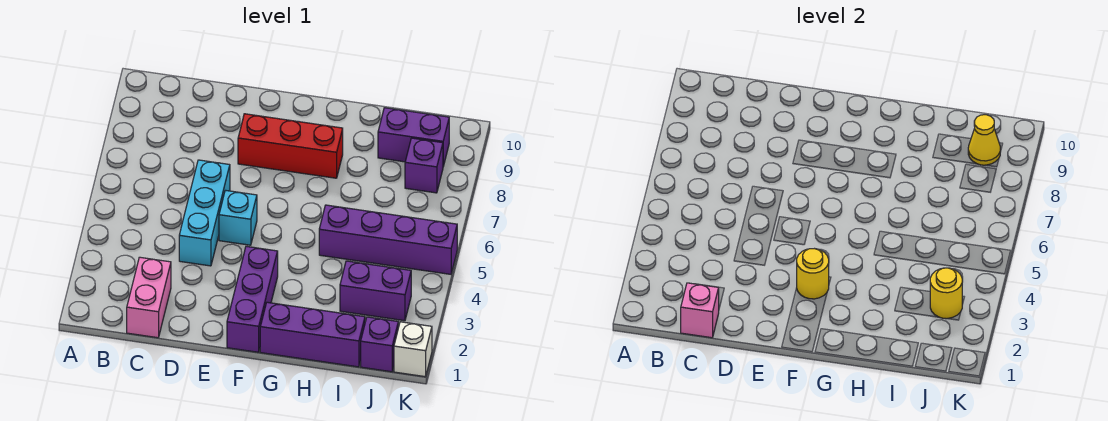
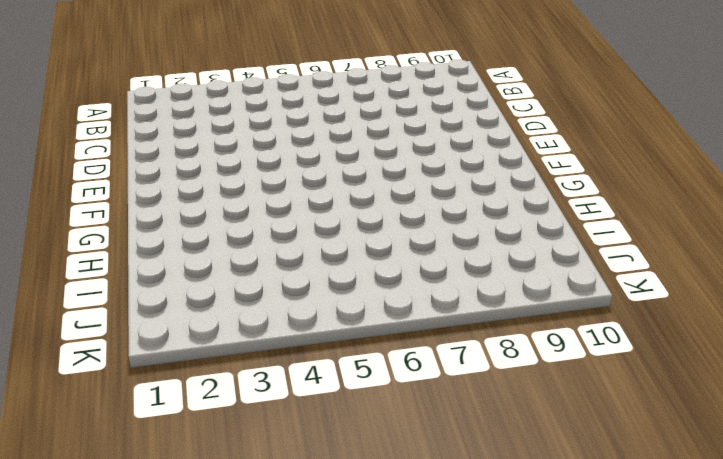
none -> pink 1x2 brick [127,257,171,338]
none -> cyan 1x3 brick [179,160,230,266]
none -> cyan 1x1 brick [219,190,257,245]

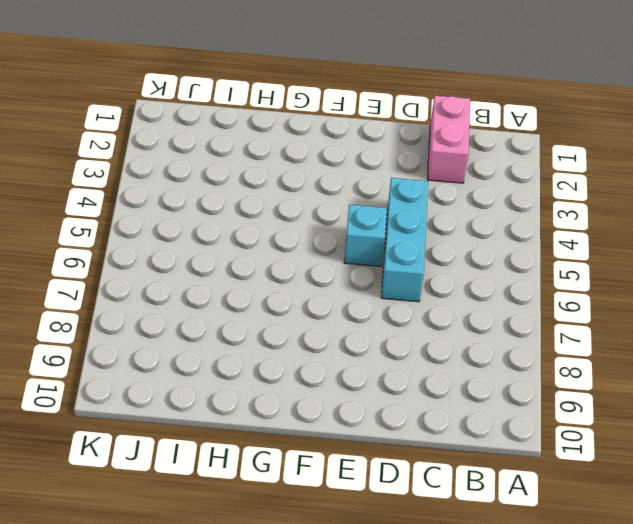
none -> red 1x3 brick [238,114,343,178]
none -> purple 1x3 brick [227,246,278,352]
none -> purple 1x3 brick [260,302,365,367]

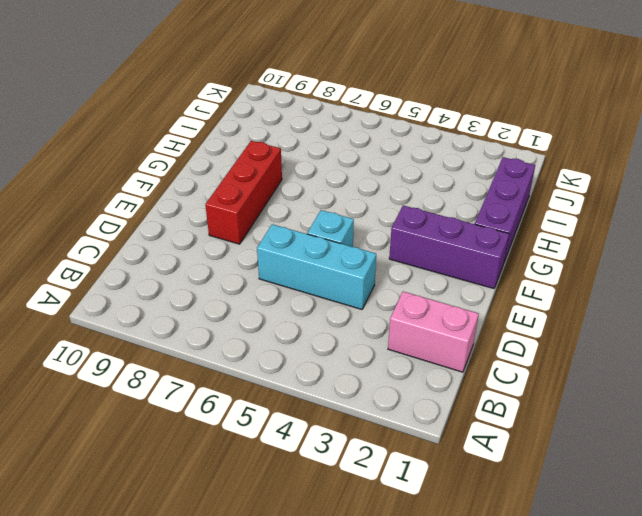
none -> purple 1x4 brick [319,205,457,274]
none -> purple 1x2 brick [340,261,411,321]
none -> purple 1x2 brick [378,108,449,166]

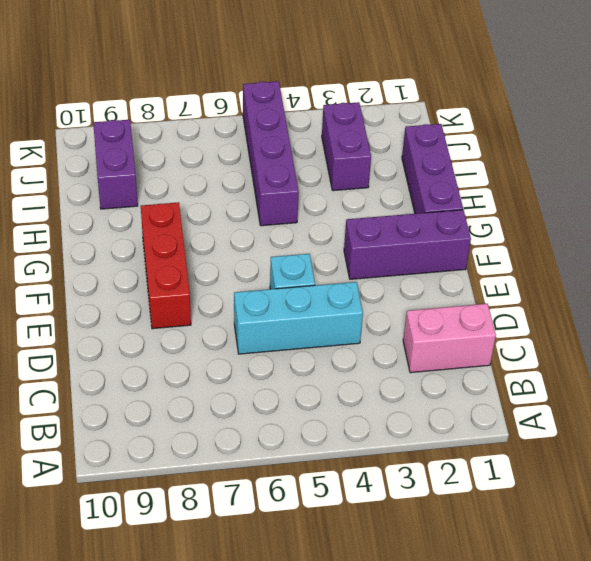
none -> purple 1x1 brick [361,317,398,372]
none -> purple 1x1 brick [405,138,443,193]
none -> white 1x1 brick [394,322,432,377]

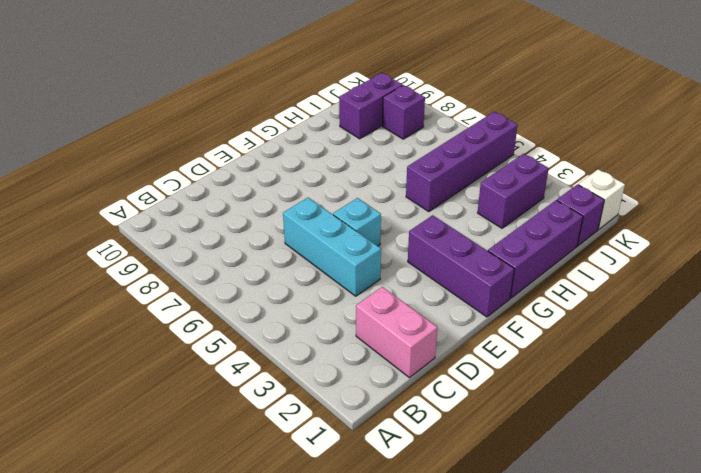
none -> red 1x3 brick [238,114,343,178]
none -> pink 1x1 brick [681,283,719,338]
none -> yellow 1x1 round brick [797,249,829,299]

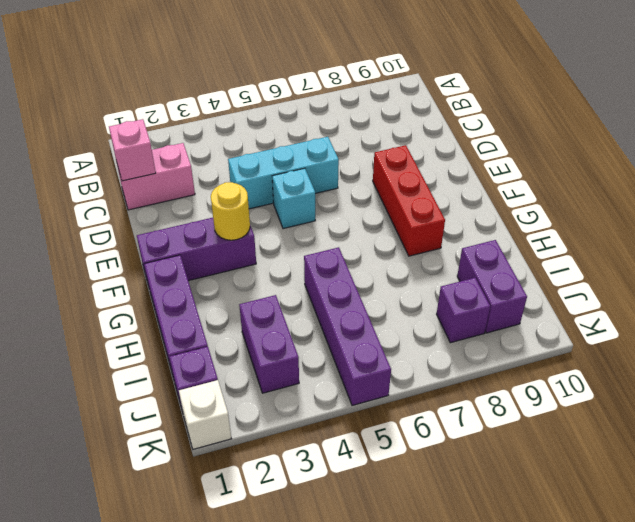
none -> yellow 1x1 round brick [930,268,962,319]
none -> yellow 1x1 cone [968,115,1000,165]

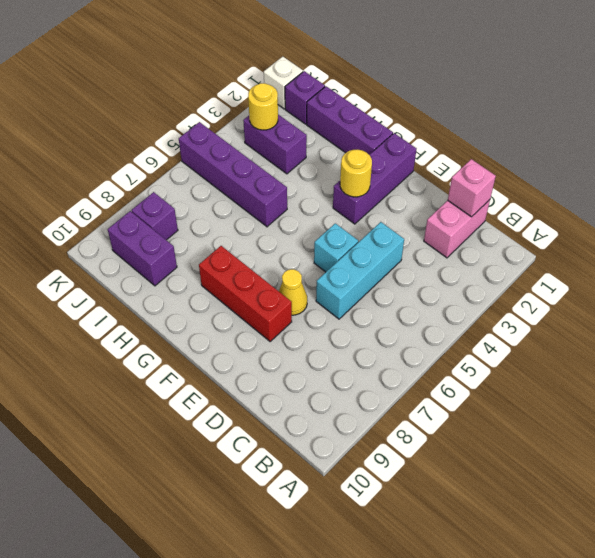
yellow 1x1 cone [279,269,307,315] -> yellow 1x1 cone moved to [968,115,1000,165]

